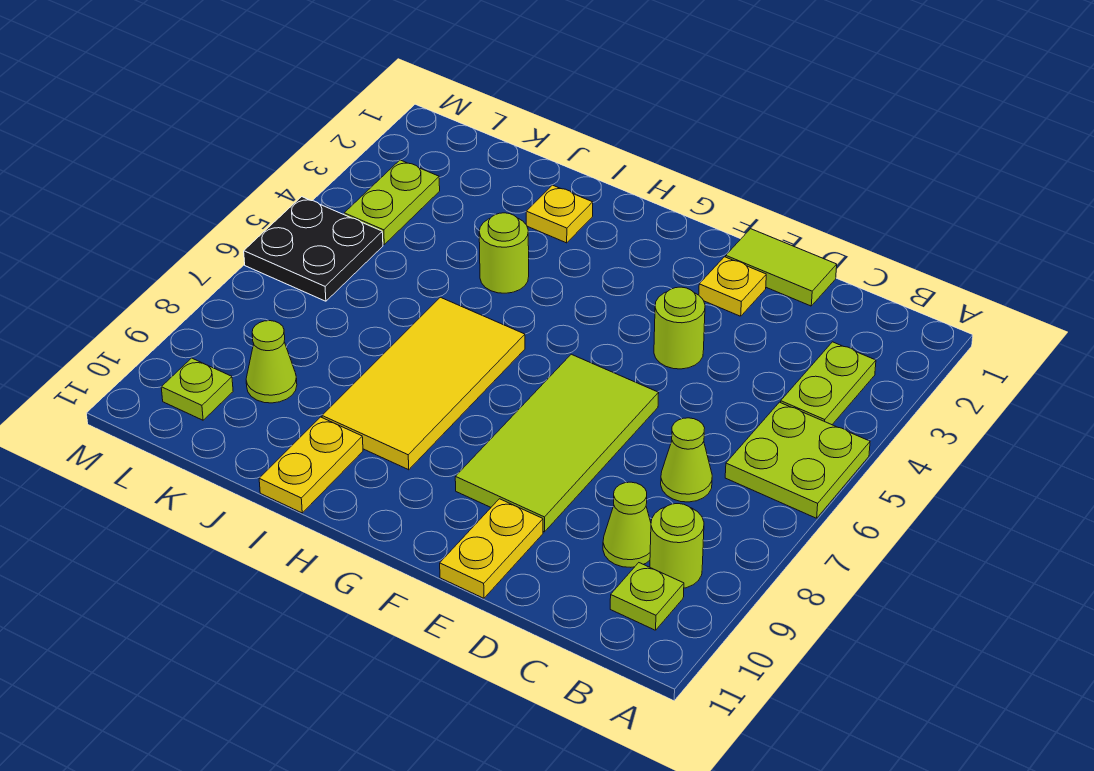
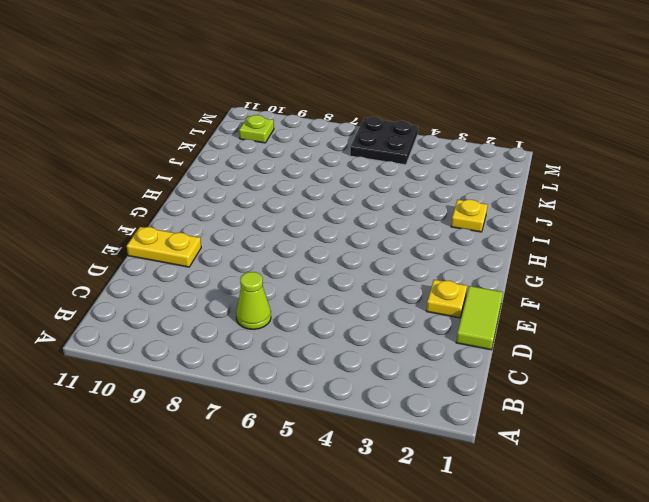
none -> lime 2x2 plate [725,402,870,518]
none -> lime 1x2 plate [781,342,876,425]
none -> lime 1x1 round brick [650,504,704,588]

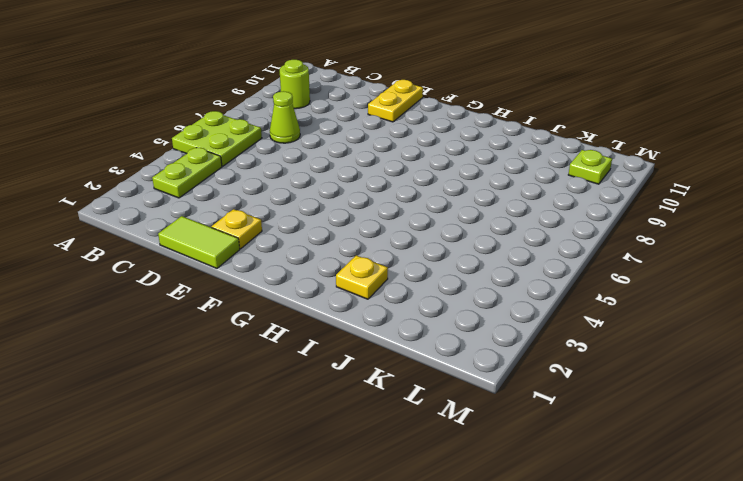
none -> lime 1x1 plate [610,563,684,630]
none -> lime 1x1 cone [603,482,651,567]
none -> lime 1x1 round brick [654,287,705,369]

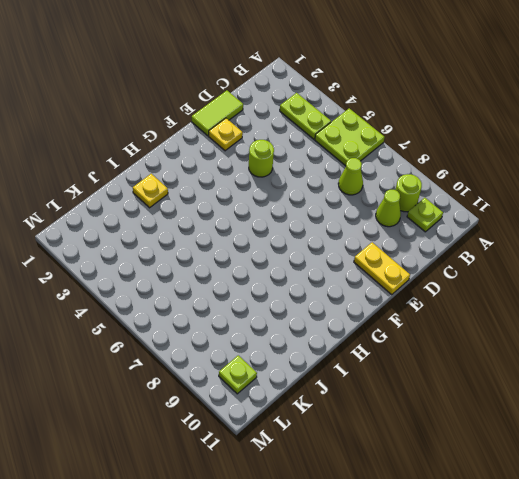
none -> lime 2x4 tile [455,354,659,532]
none -> yellow 2x4 tile [322,297,525,470]
none -> lime 1x1 round brick [479,213,529,293]

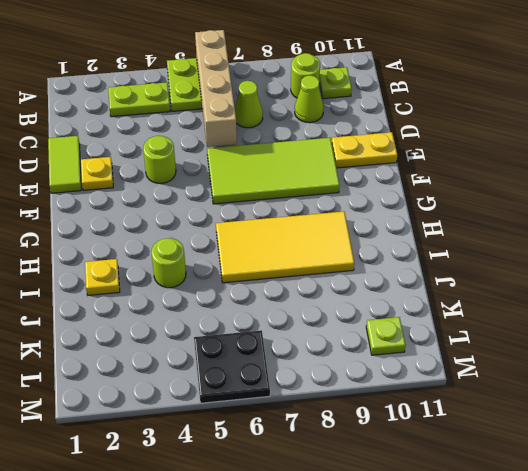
tan 1x4 brick [195,30,237,147] -> none
none -> yellow 1x2 plate [259,417,363,513]
none -> lime 1x1 cone [246,321,297,403]
none -> lime 1x2 plate [344,160,440,244]

